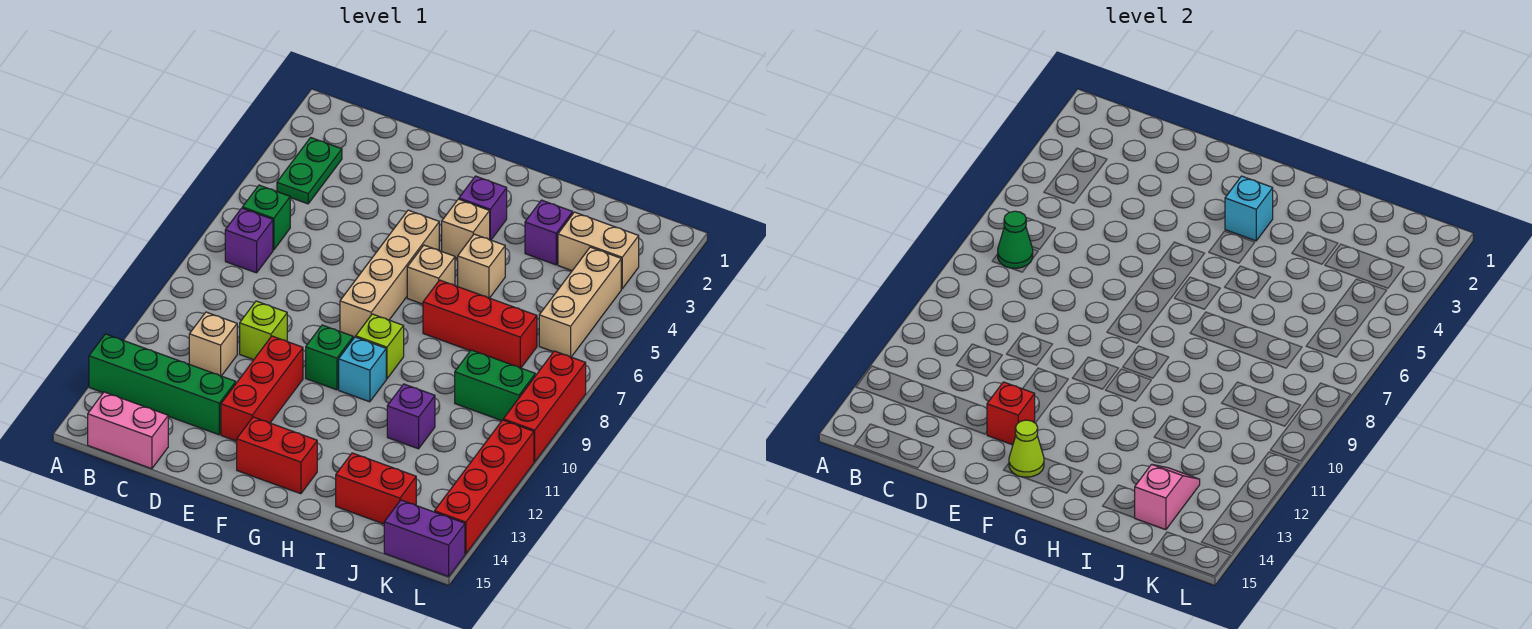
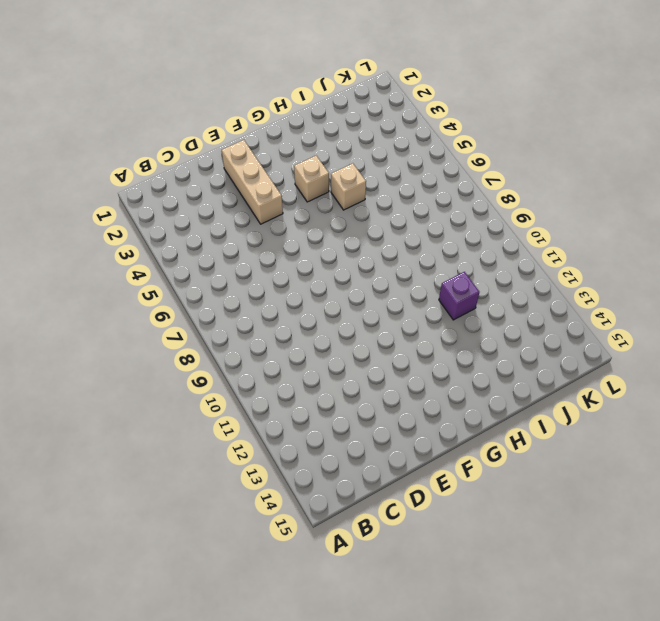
tan 1x3 brick [222,140,283,224] -> tan 1x3 brick moved to [539,247,621,357]
none -> green 1x4 brick [89,334,236,435]
none -> green 1x2 plate [277,138,342,204]
none -> green 1x1 brick [242,185,290,250]
none -> purple 1x1 brick [225,208,273,273]

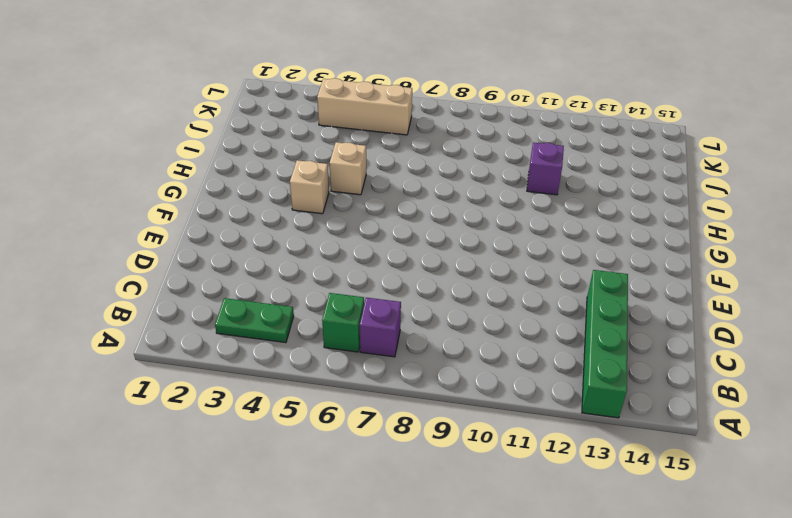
none -> pink 1x2 brick [88,392,168,469]
none -> tan 1x1 brick [189,312,237,376]
none -> lime 1x1 brick [240,301,287,360]
none -> red 1x3 brick [221,336,303,441]

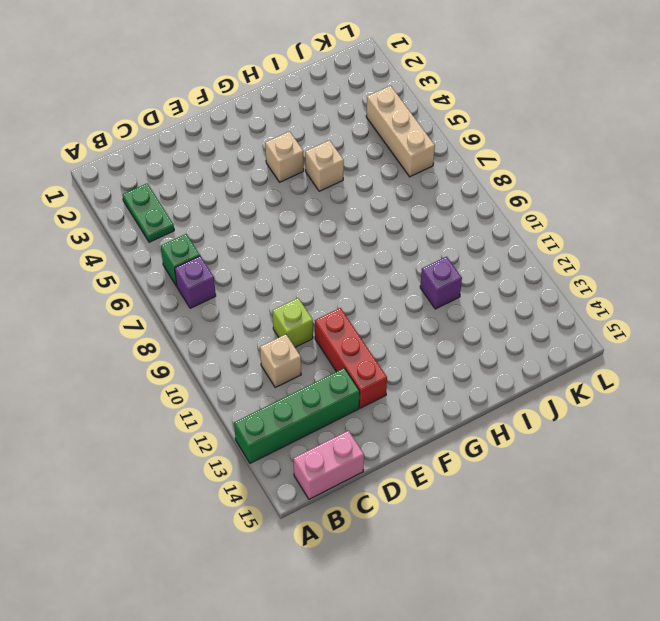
none -> tan 1x4 brick [340,210,439,337]
none -> green 1x1 brick [306,325,353,390]
none -> red 1x2 brick [237,417,317,494]
none -> purple 1x1 brick [459,176,507,240]

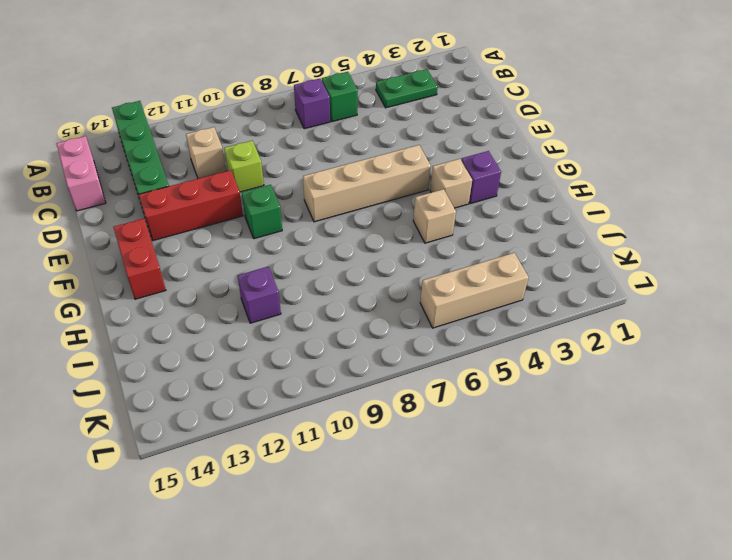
none -> tan 1x1 brick [407,245,455,304]
none -> lime 1x1 brick [356,314,404,379]
none -> cyan 1x1 brick [339,337,386,402]
none -> red 1x3 brick [423,280,537,368]

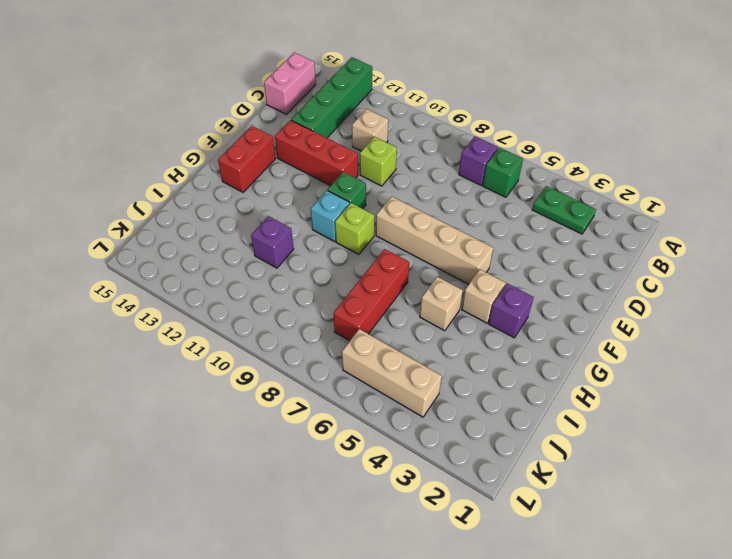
none -> tan 1x1 brick [407,245,455,304]
none -> purple 1x1 brick [525,200,573,265]
none -> red 1x2 brick [336,453,416,524]
none -> tan 1x2 brick [558,212,639,289]

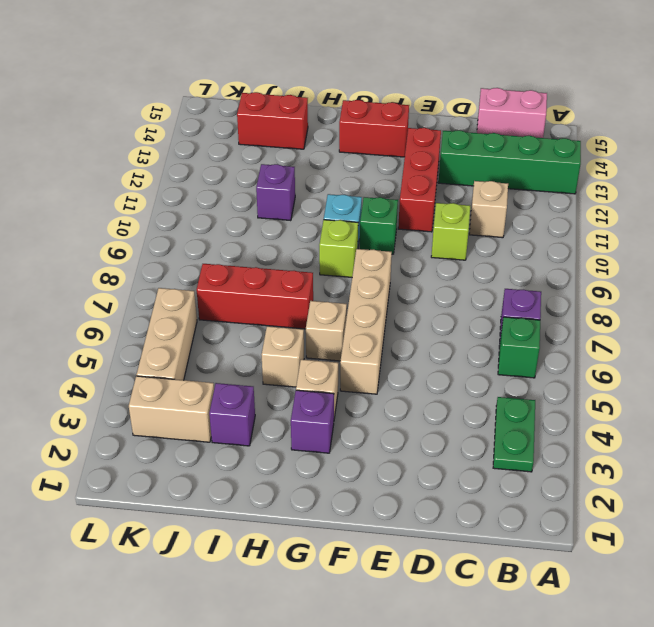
none -> green 1x2 brick [455,350,535,421]
none -> purple 1x2 brick [384,500,465,577]
none -> red 1x3 brick [503,351,586,462]
none -> red 1x4 brick [435,420,534,554]

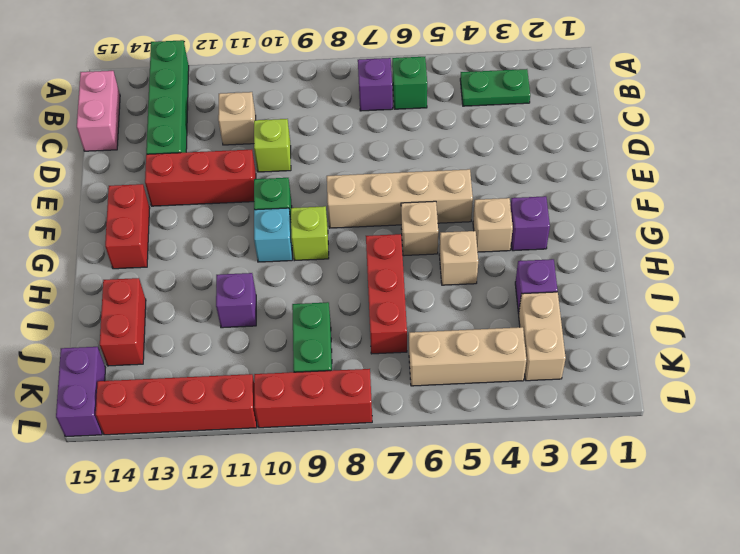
none -> green 1x1 cone [998,211,1033,268]
none -> red 1x1 brick [987,382,1035,445]
none -> lime 1x1 cone [1009,420,1044,477]
none -> cyan 1x1 brick [1225,176,1273,241]

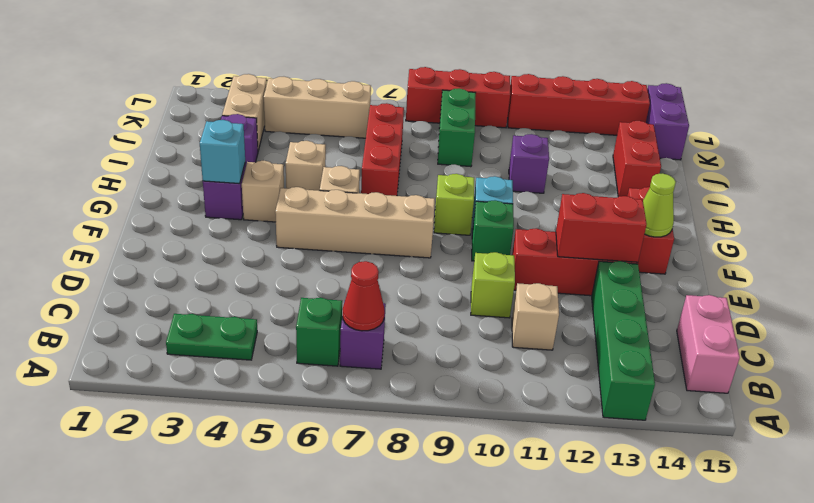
red 1x1 cone [343,261,385,331] -> green 1x1 cone [998,211,1033,268]
red 1x2 brick [556,193,647,262] -> red 1x1 brick [987,382,1035,445]
none -> pink 1x2 slope [1135,464,1200,530]

